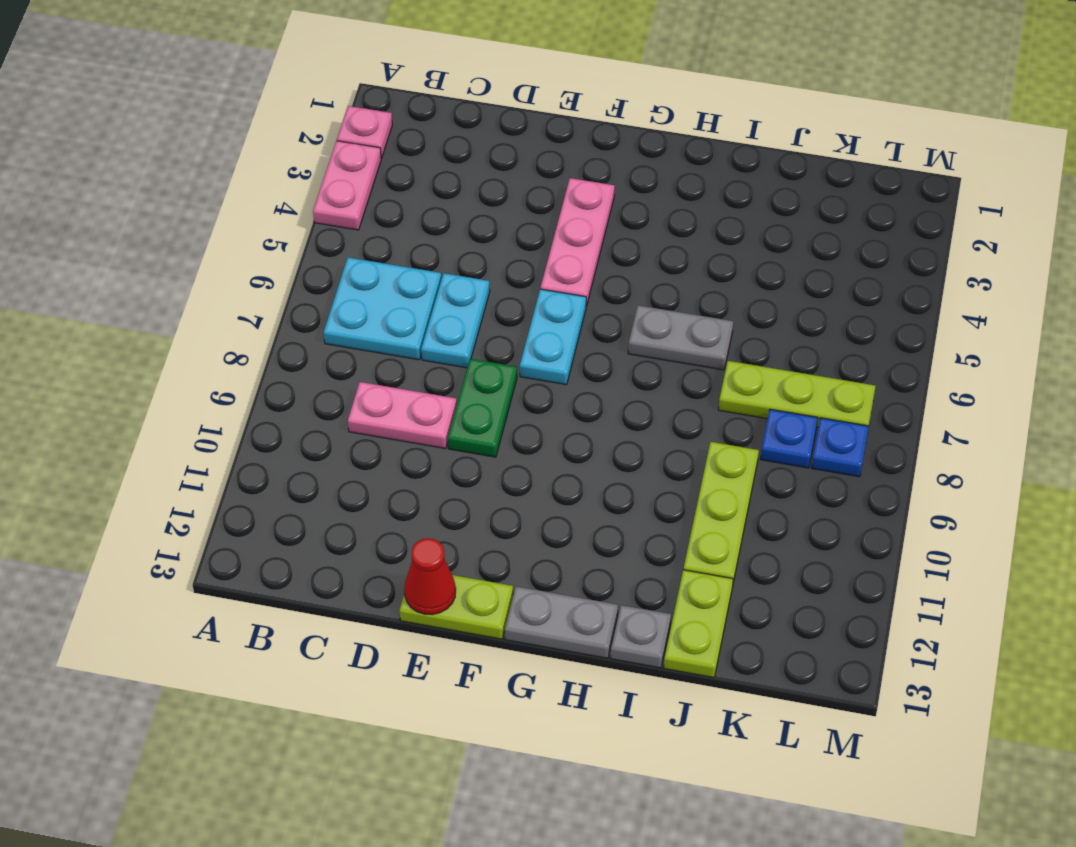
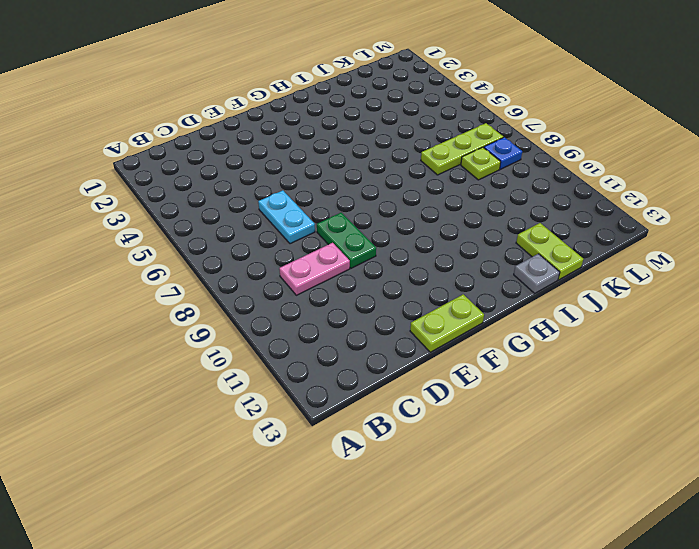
lime 1x1 plate [461,147,501,180] -> blue 1x1 plate [761,409,818,468]
none -> pink 1x1 plate [337,106,392,158]
none -> pink 1x2 plate [313,141,381,230]
none -> cyan 2x2 plate [324,257,441,360]

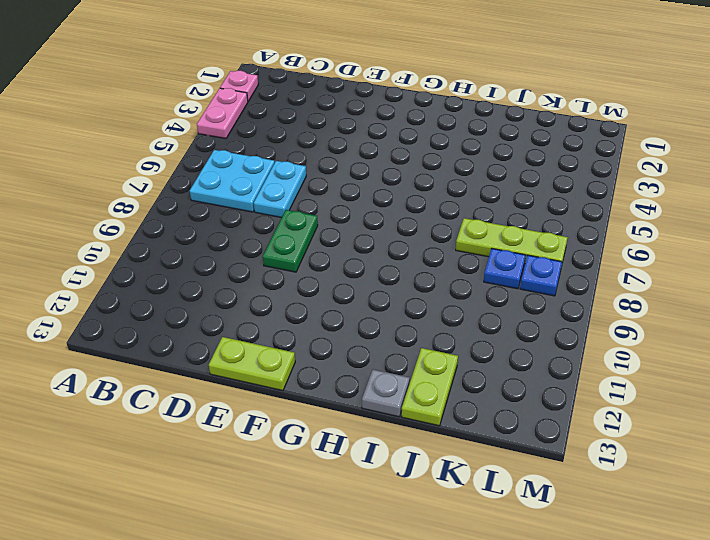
none -> pink 1x2 plate [348,382,457,449]
none -> pink 1x3 plate [541,178,615,306]
none -> cyan 1x2 plate [520,289,586,385]

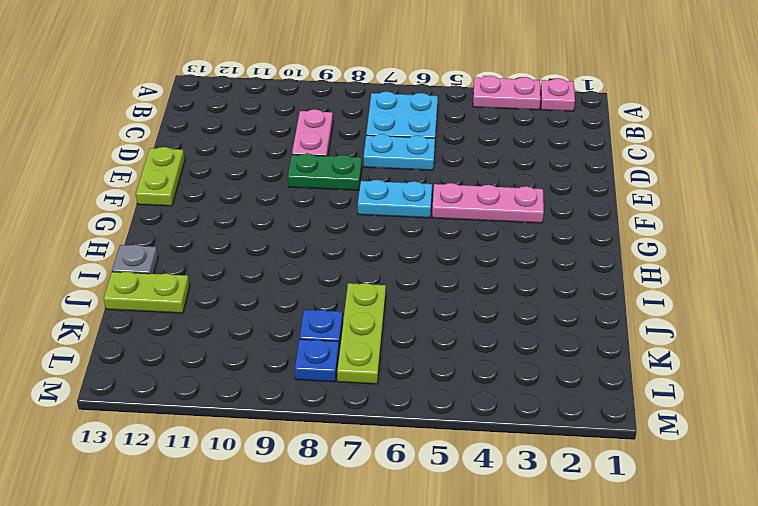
none -> grey 1x2 plate [505,586,618,658]
none -> grey 1x2 plate [628,305,733,370]
none -> lime 1x3 plate [683,442,759,587]

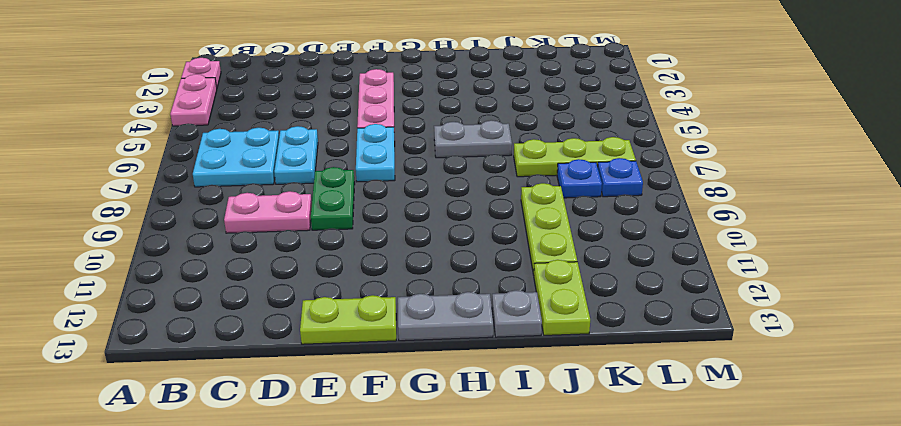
none -> red 1x1 cone [404,538,456,615]

